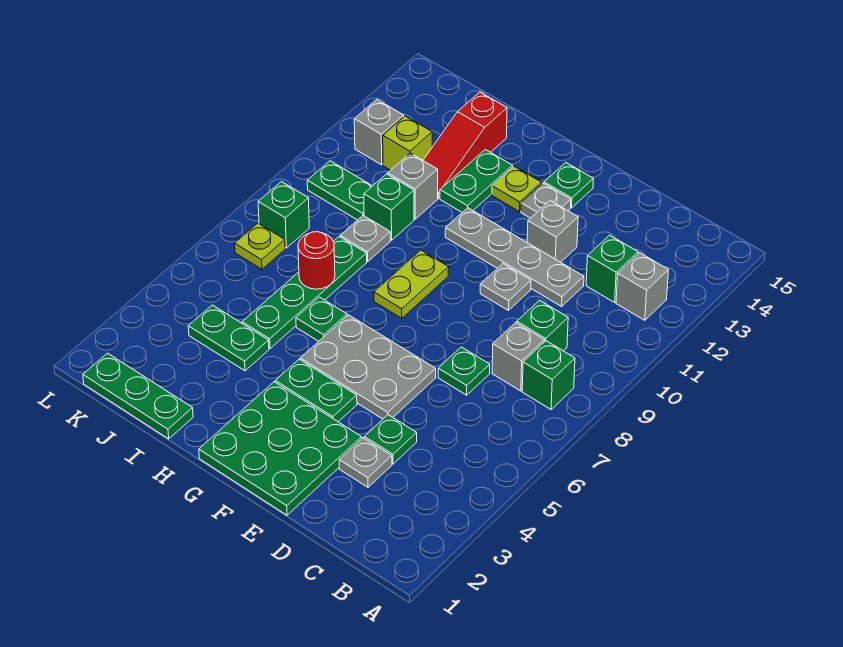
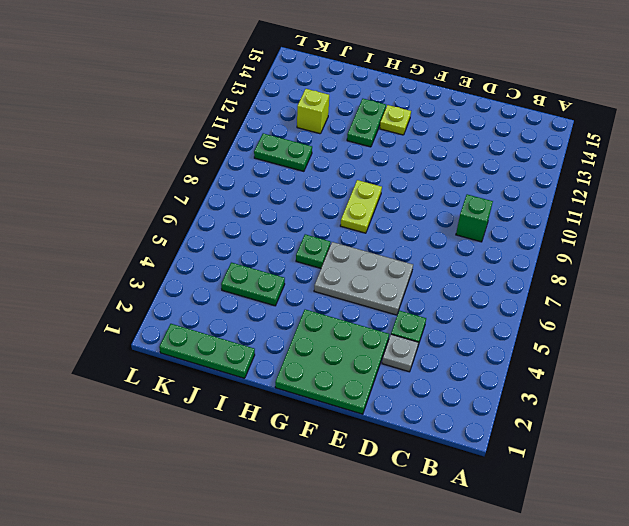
none -> green 1x1 brick [522,341,575,409]
none -> grey 1x1 brick [616,253,668,320]
none -> grey 1x1 brick [492,322,544,391]
none -> green 1x1 brick [586,235,638,302]

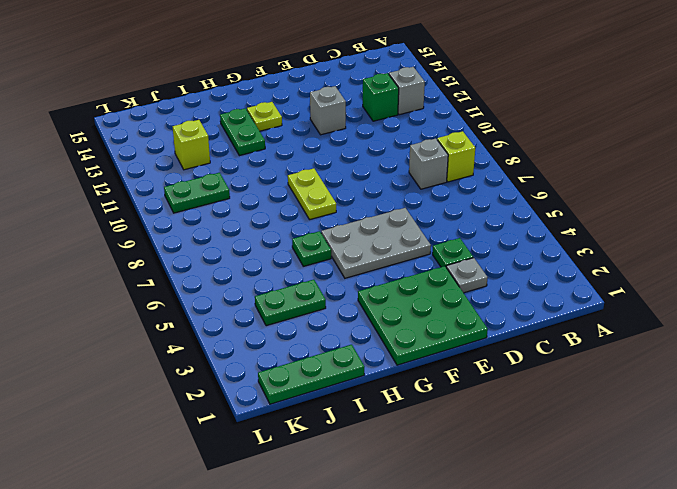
lime 1x1 brick [437,131,475,182] -> green 1x1 brick [522,341,575,409]
none -> green 1x1 brick [517,300,568,351]
none -> green 1x1 plate [438,347,490,395]
none -> grey 1x4 plate [445,208,584,306]
none -> grey 1x1 plate [480,264,531,310]

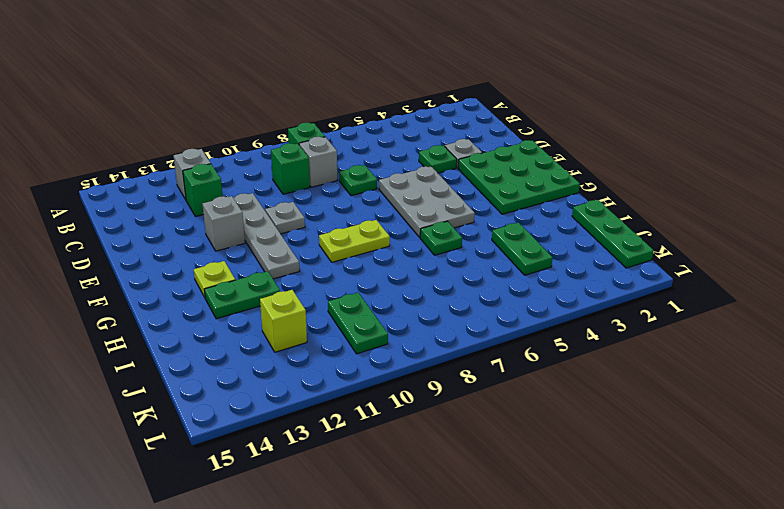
none -> green 1x2 plate [275,359,357,422]
none -> grey 1x1 plate [521,183,571,218]
none -> green 1x1 plate [544,163,593,208]
none -> green 1x4 plate [242,237,367,348]

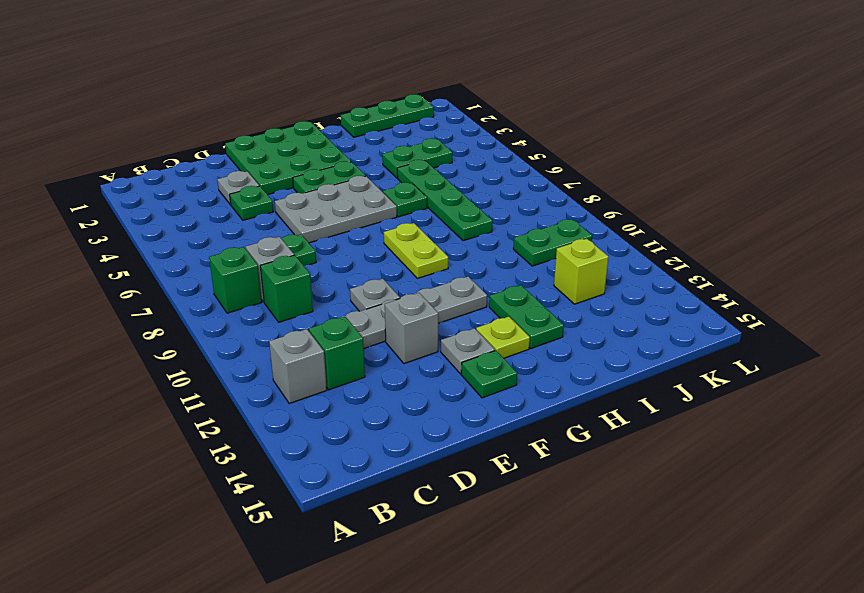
none -> grey 1x1 plate [340,216,390,261]
none -> green 1x1 brick [364,174,414,240]
none -> grey 1x1 brick [388,153,438,219]
none -> red 1x3 slope [423,92,507,198]

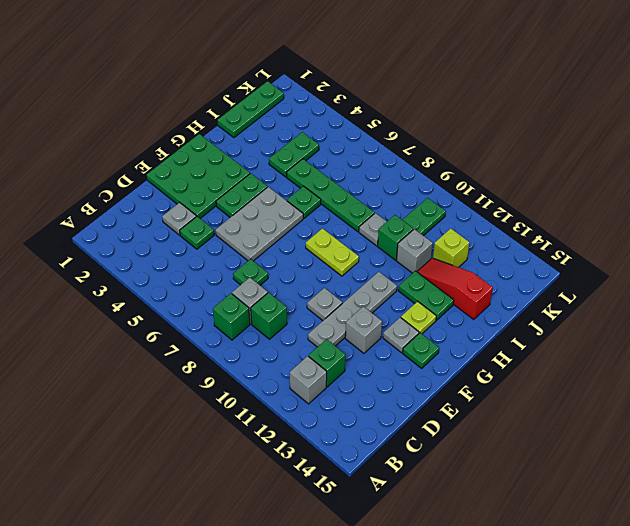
none -> lime 1x1 plate [235,223,285,269]
none -> green 1x1 brick [258,182,309,248]
none -> grey 1x1 brick [354,100,404,165]
none -> red 1x1 round brick [298,232,335,289]

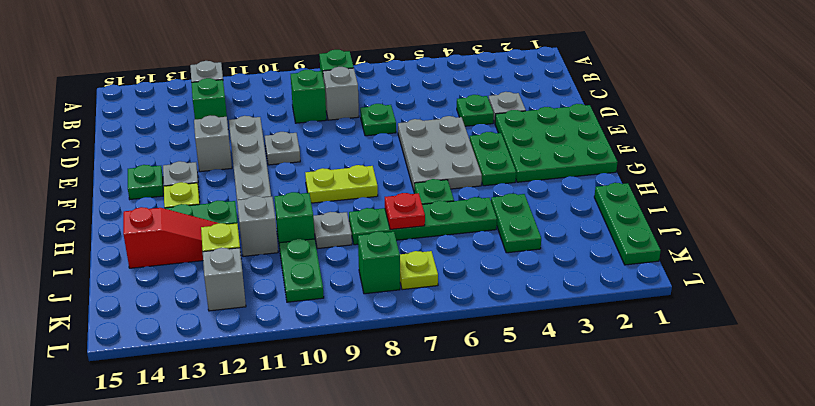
red 1x1 plate [385,193,425,230] -> red 1x1 round brick [298,232,335,289]

